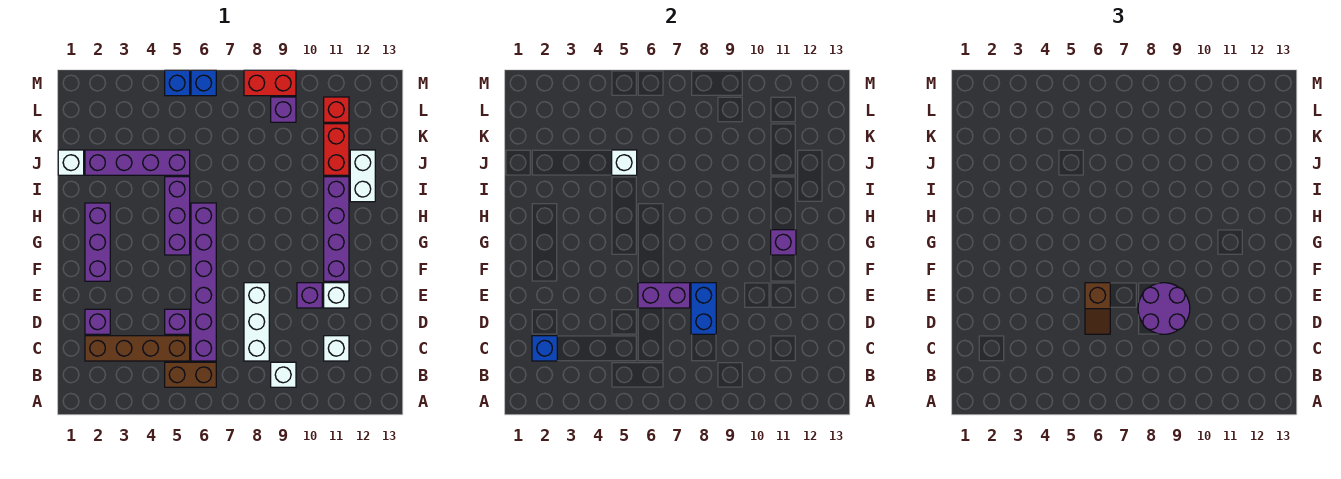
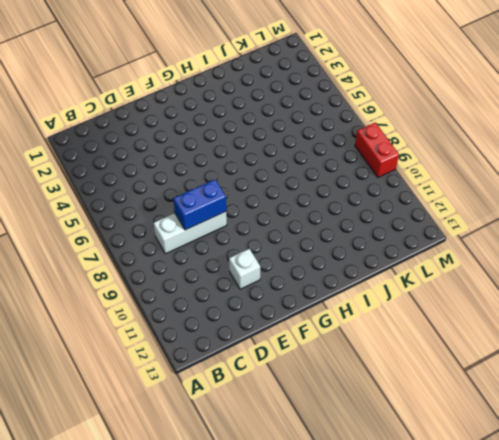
none -> brown 1x2 brick [165,362,216,387]
none -> white 1x1 brick [271,362,296,387]
none -> brown 1x4 brick [85,336,190,361]

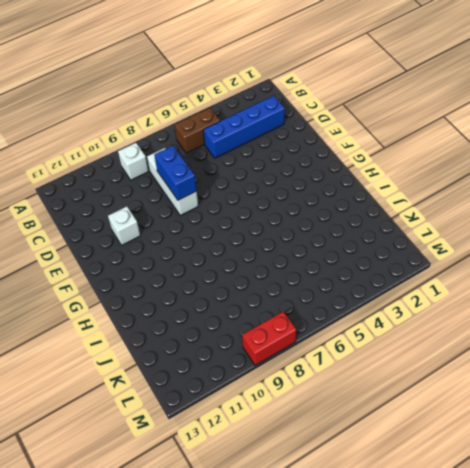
blue 1x4 brick [203,96,285,158] -> brown 1x4 brick [85,336,190,361]
none -> purple 1x6 brick [191,203,216,361]
none -> white 1x1 brick [324,336,349,361]
none -> purple 1x1 brick [85,309,110,334]

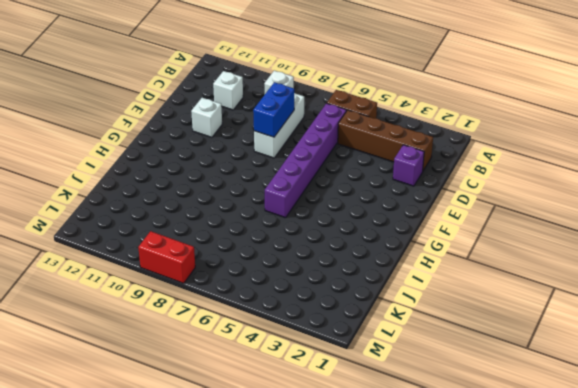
none -> purple 1x1 brick [165,309,190,334]
none -> purple 1x1 brick [297,283,322,308]
none -> purple 1x3 brick [85,203,110,281]

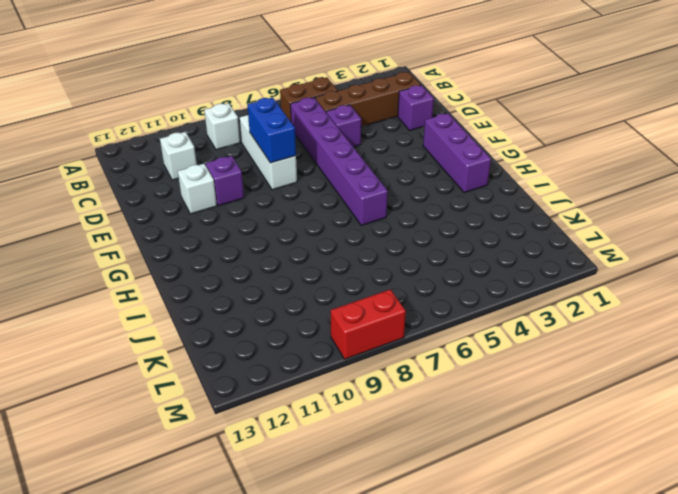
none -> purple 1x4 brick [324,177,349,281]
none -> purple 1x3 brick [165,177,190,255]
none -> white 1x2 brick [350,150,375,202]

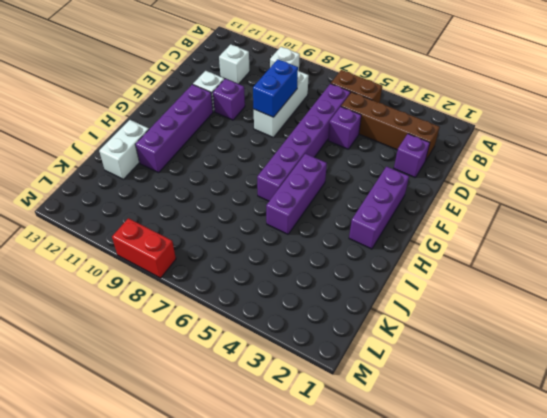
none -> white 1x1 brick [58,150,84,175]
none -> purple 1x4 brick [85,150,190,175]
none -> red 1x2 brick [324,124,349,175]

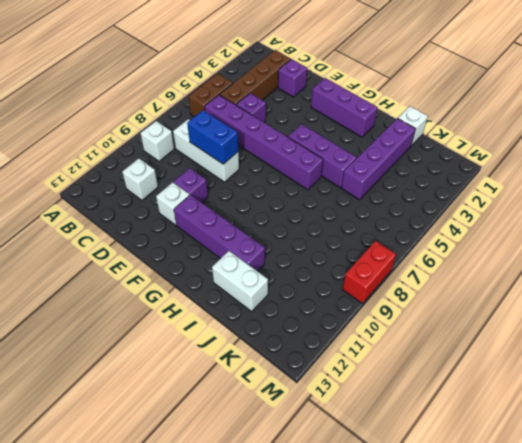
none -> red 1x2 brick [324,124,349,175]
none -> purple 1x1 brick [271,97,296,122]
none -> red 1x1 brick [324,97,349,122]

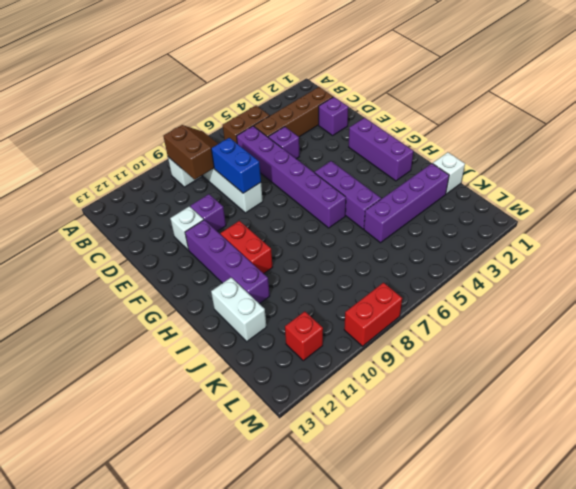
brown 2x2 slope [163,125,218,179] -> none
red 1x2 brick [221,221,273,274] -> red 1x2 brick moved to [324,124,349,175]
none -> white 1x1 brick [324,336,349,361]
none -> purple 1x1 brick [271,97,296,122]
none -> blue 1x1 brick [165,70,190,96]

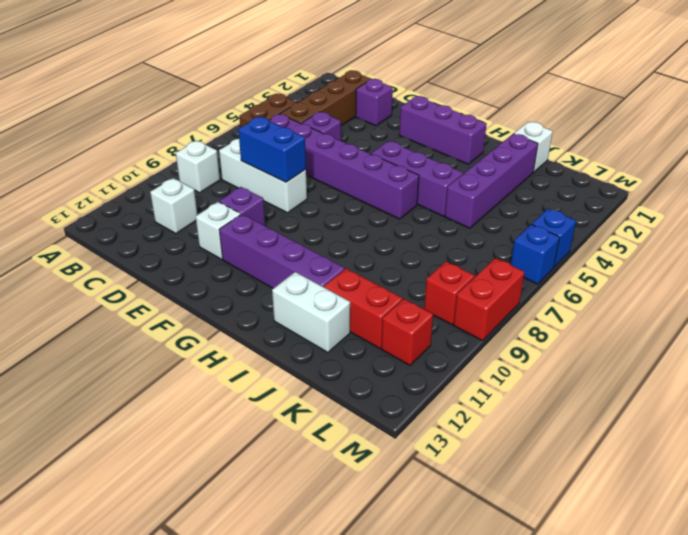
red 1x1 brick [424,262,474,325] -> purple 1x1 brick [271,97,296,122]
none -> blue 1x1 brick [532,336,557,361]
none -> purple 1x2 brick [638,283,690,308]
none -> purple 1x1 brick [771,230,796,255]

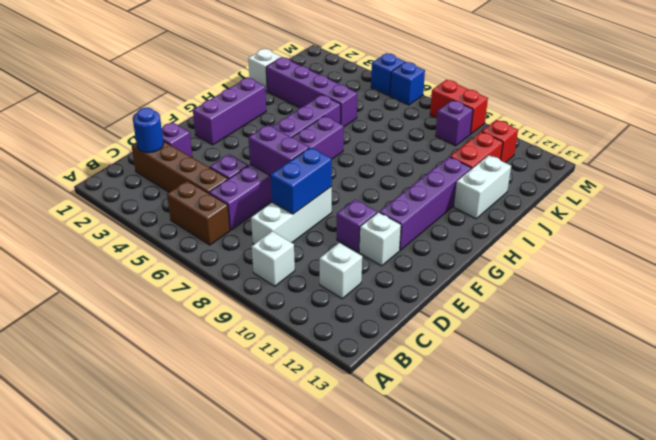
blue 1x1 round brick [133,108,164,153] -> blue 1x1 brick [532,336,557,361]
none -> purple 1x1 brick [771,230,796,255]
none -> white 1x1 brick [612,150,637,175]
none -> brown 1x2 slope [1085,283,1110,334]

